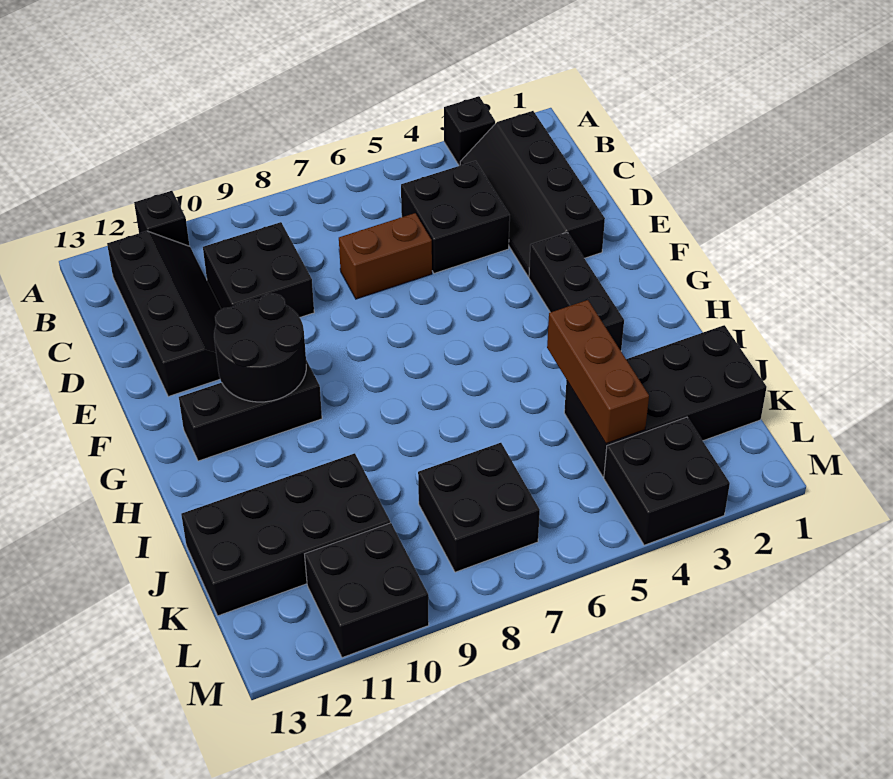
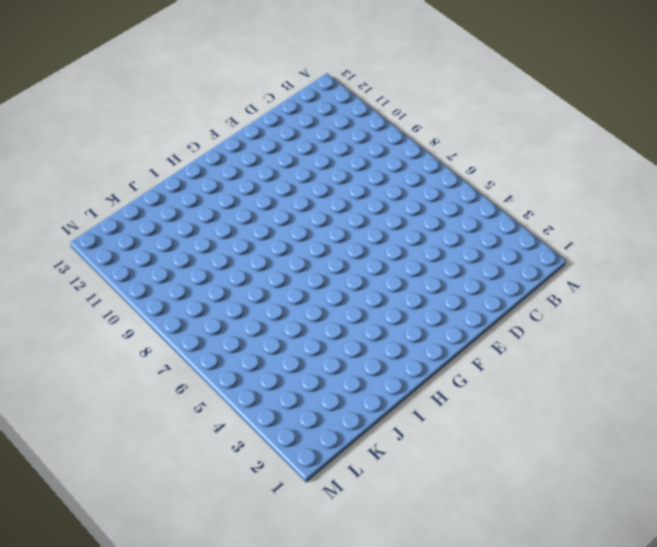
none -> black 1x1 brick [444,96,495,165]
none -> black 1x1 brick [134,191,189,246]
none -> black 2x4 slope [460,111,605,277]

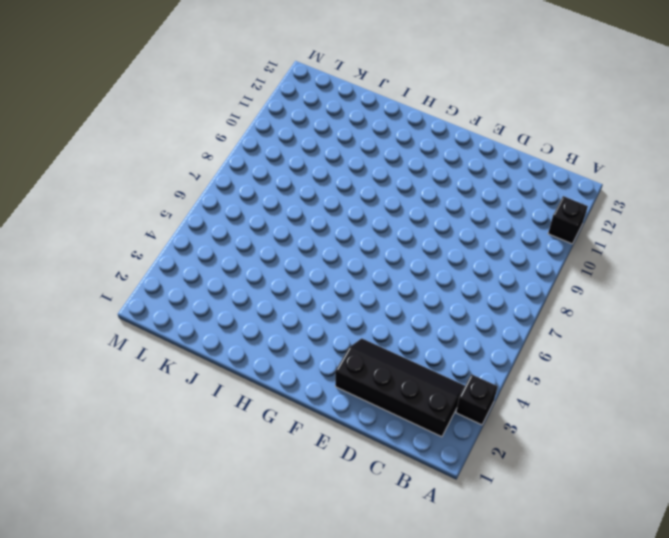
none -> black 2x4 slope [107,231,221,397]
none -> black 2x2 brick [401,161,510,273]
none -> black 2x2 brick [203,222,314,317]

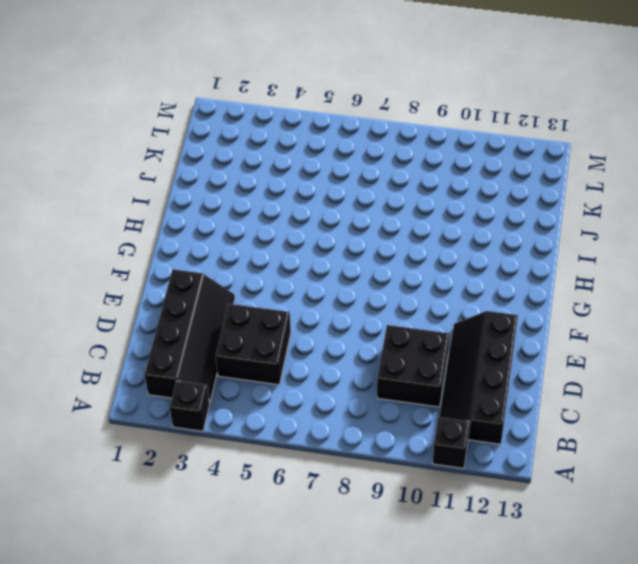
none -> brown 1x2 brick [339,213,432,299]
none -> black 1x3 brick [529,233,624,351]
none -> black 1x3 brick [179,360,322,461]

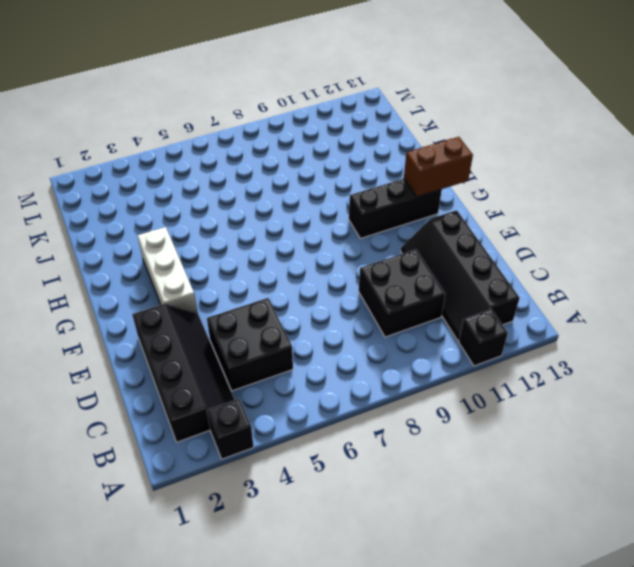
white 1x3 brick [138,227,198,313] -> black 1x3 brick [529,233,624,351]
brown 1x2 brick [404,137,473,197] -> brown 1x2 brick moved to [339,213,432,299]
none -> black 2x4 brick [564,325,767,477]
none -> black 2x4 brick [181,453,390,616]
none -> black 2x2 brick [418,443,540,572]

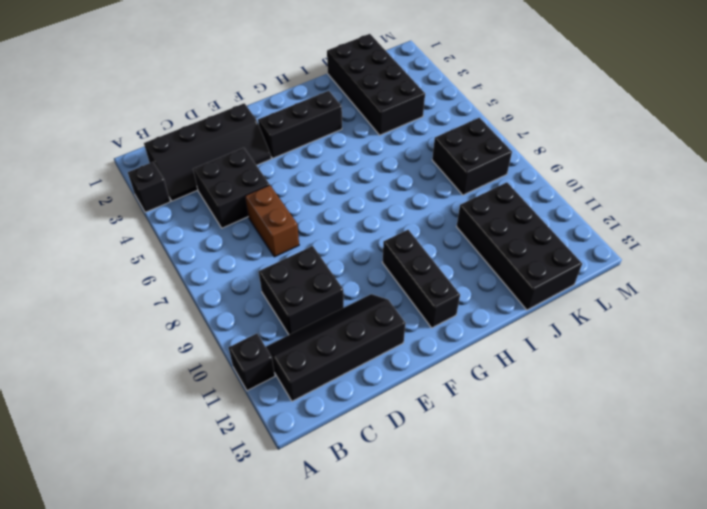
none -> black 2x2 brick [604,417,730,545]
none -> black 2x2 brick [305,523,429,658]
none -> black 2x2 round brick [214,294,306,402]

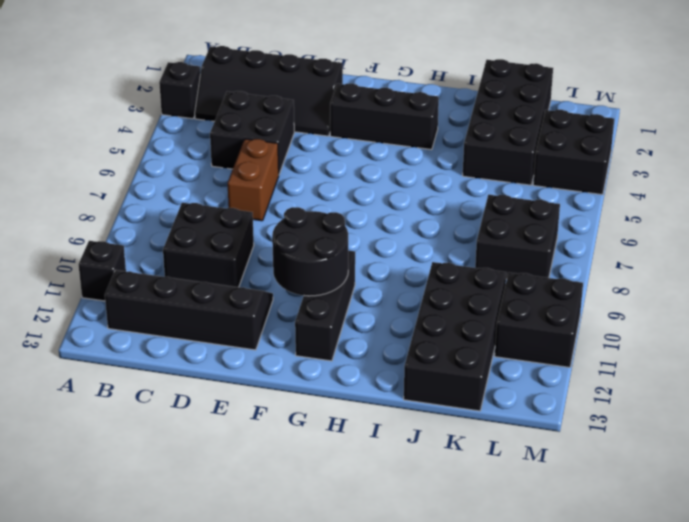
none -> brown 1x3 brick [547,300,649,444]

